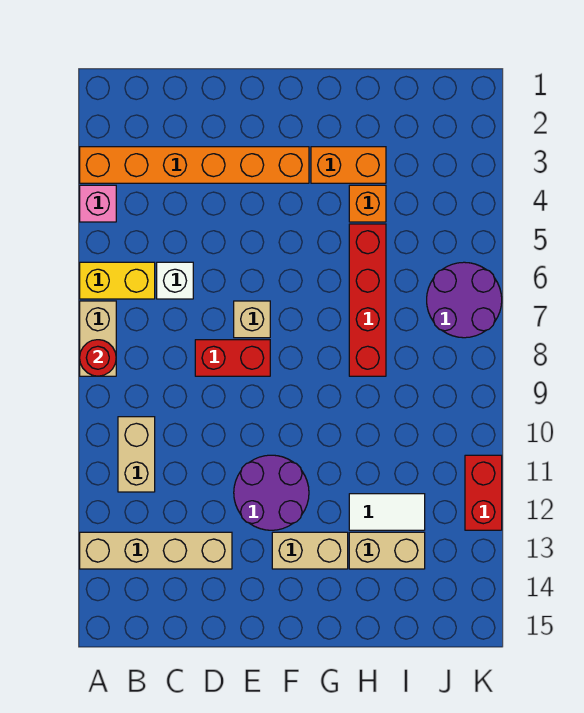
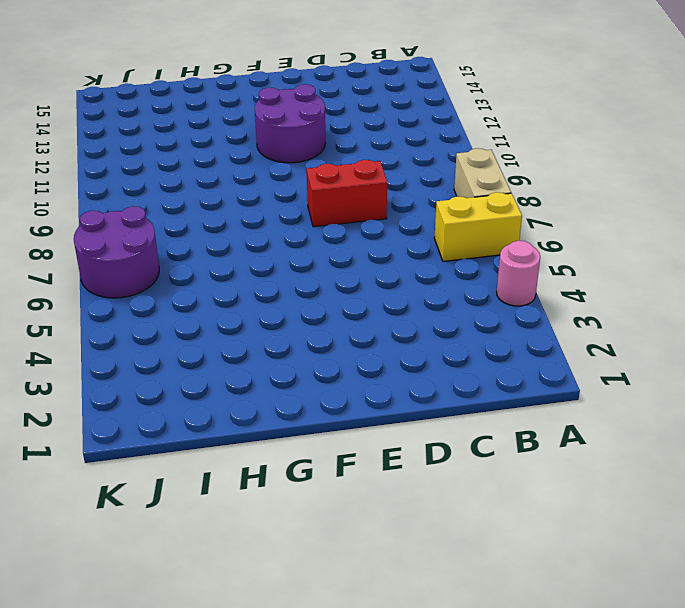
pink 1x1 round brick [496,241,540,306] -> pink 1x1 brick [80,185,116,222]
none -> orange 1x6 brick [80,147,309,183]
none -> tan 1x4 brick [80,532,232,569]
none -> tan 1x2 brick [118,417,155,492]

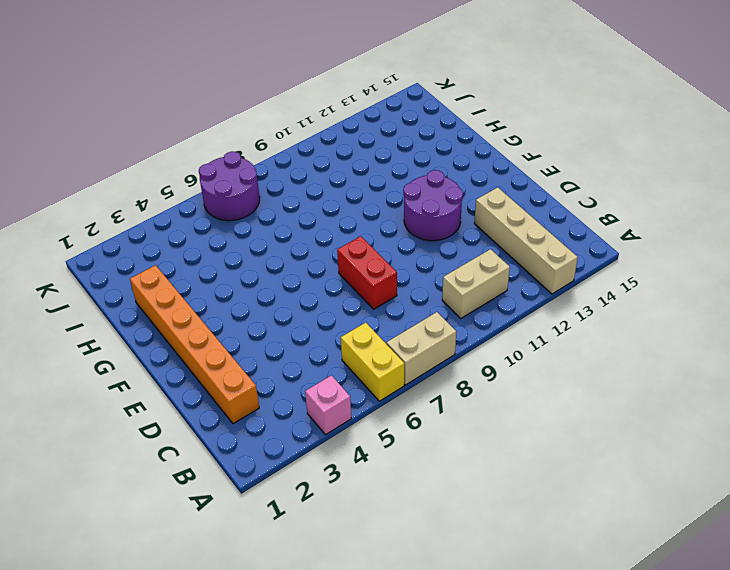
orange 1x6 brick [130,265,259,424] -> orange 1x6 brick moved to [80,147,309,183]
none -> white 1x1 brick [157,262,193,299]
none -> tan 1x1 brick [234,301,270,338]
none -> tan 1x2 brick [272,532,348,569]

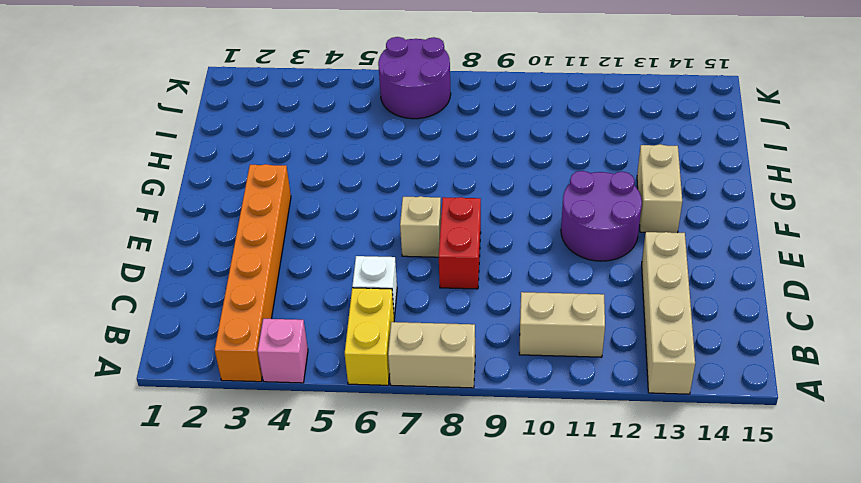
none -> orange 1x2 brick [311,147,386,183]
none -> orange 1x1 brick [349,185,386,222]
none -> red 1x4 brick [349,224,386,376]

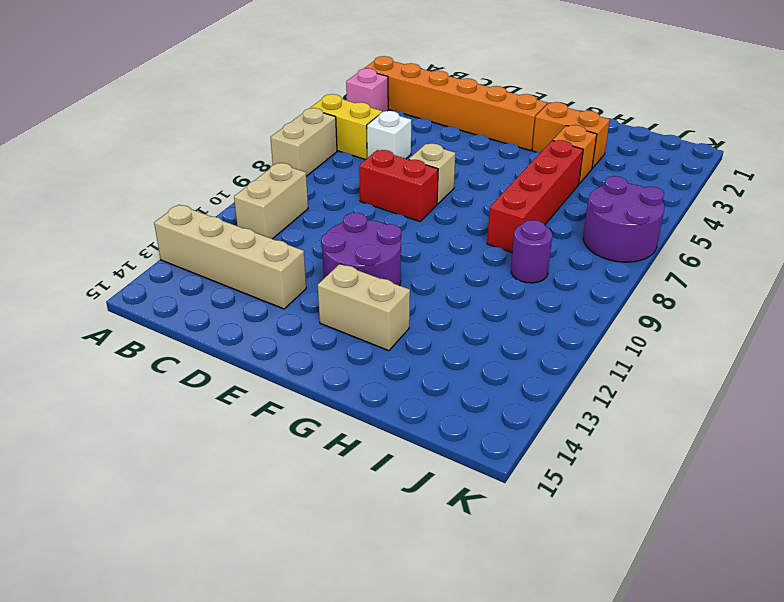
purple 1x1 round brick [511,220,552,283] -> none
none -> white 1x2 tile [349,494,425,530]
none -> tan 1x2 brick [349,532,425,569]
none -> red 1x2 brick [465,455,502,530]

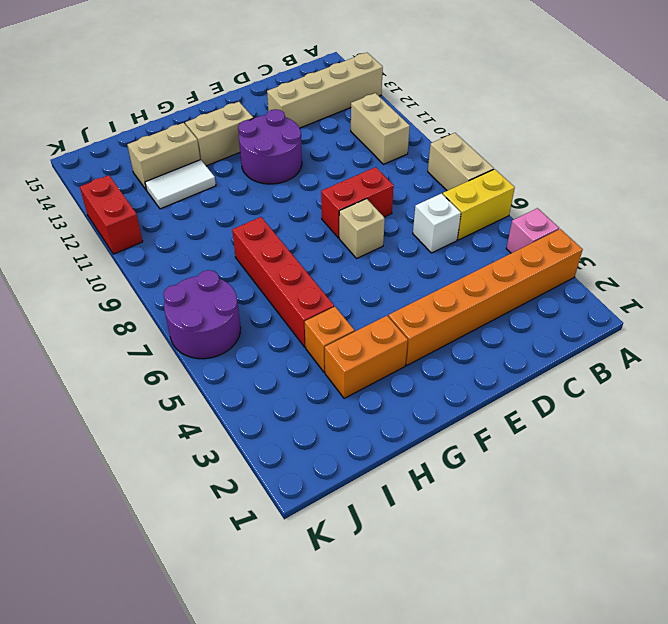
none -> red 1x1 round brick [80,340,116,376]

